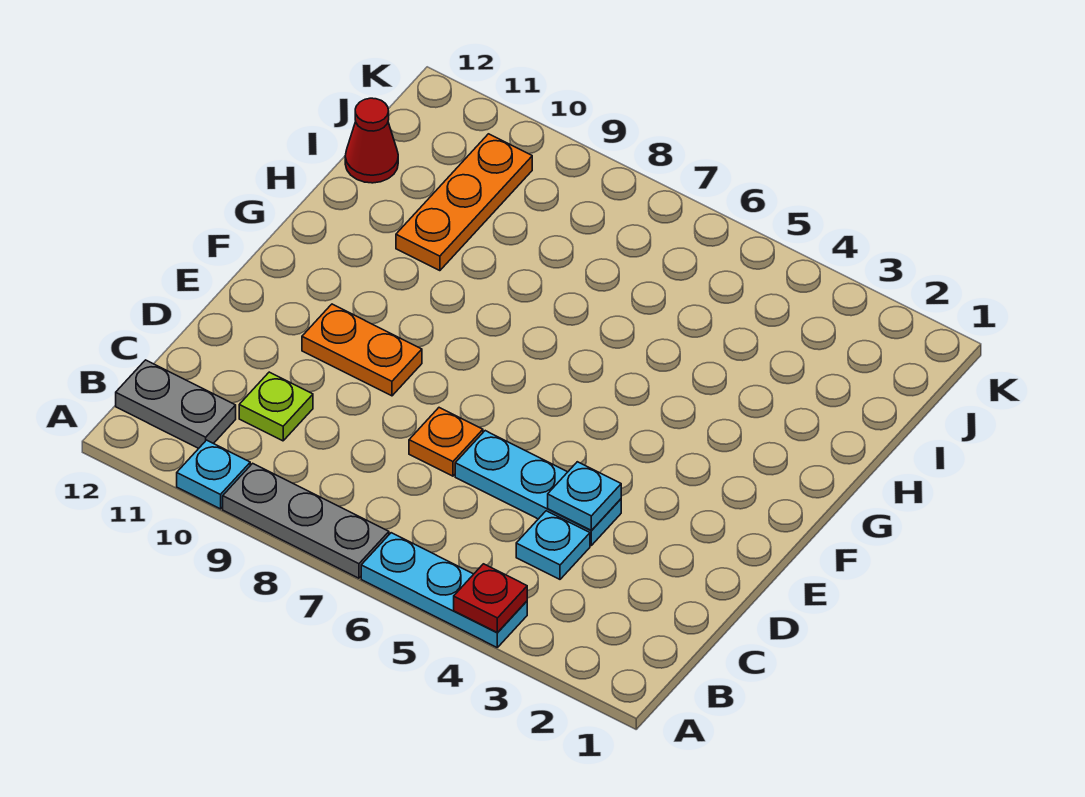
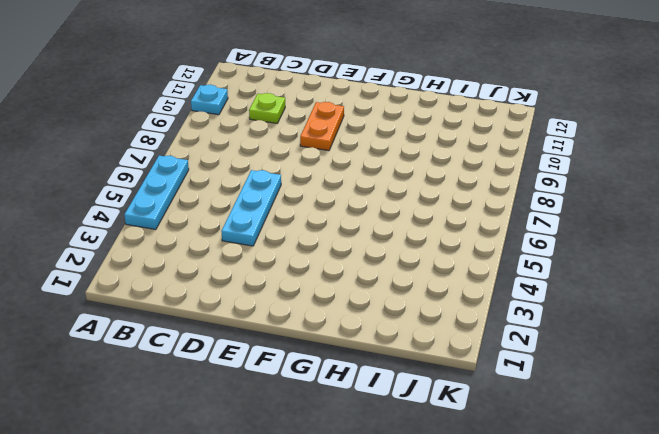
none -> grey 1x3 plate [223,463,389,578]
none -> grey 1x2 plate [116,360,236,448]
none -> cyan 1x1 plate [516,511,590,579]

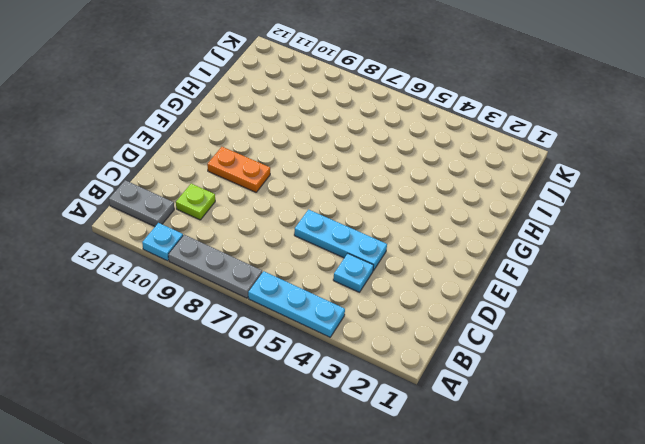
none -> orange 1x1 plate [409,408,483,476]
none -> orange 1x3 plate [396,134,532,271]
none -> red 1x1 cone [345,98,398,183]

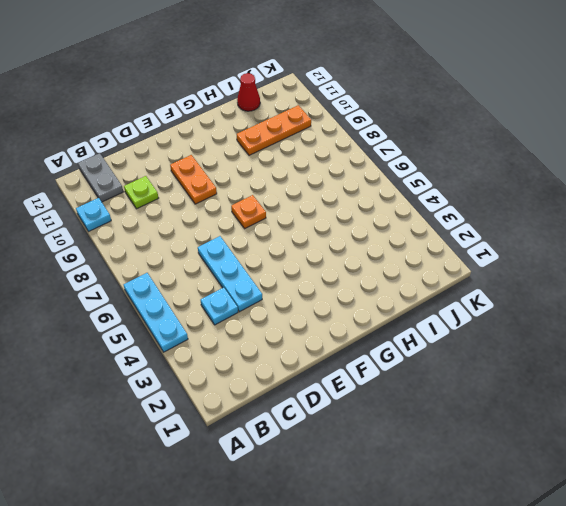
orange 1x1 plate [231,195,266,229] -> orange 1x1 plate moved to [409,408,483,476]
none -> grey 1x3 plate [223,463,389,578]
none -> red 1x1 plate [454,564,527,633]
none -> cyan 1x1 plate [548,462,621,530]

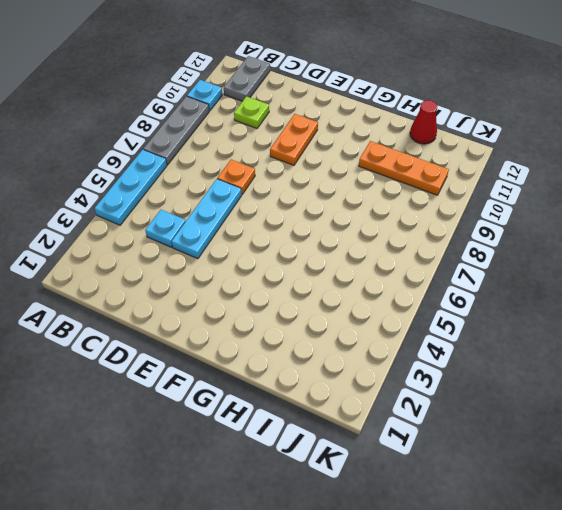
none -> red 1x1 plate [454,564,527,633]
none -> cyan 1x1 plate [548,462,621,530]

